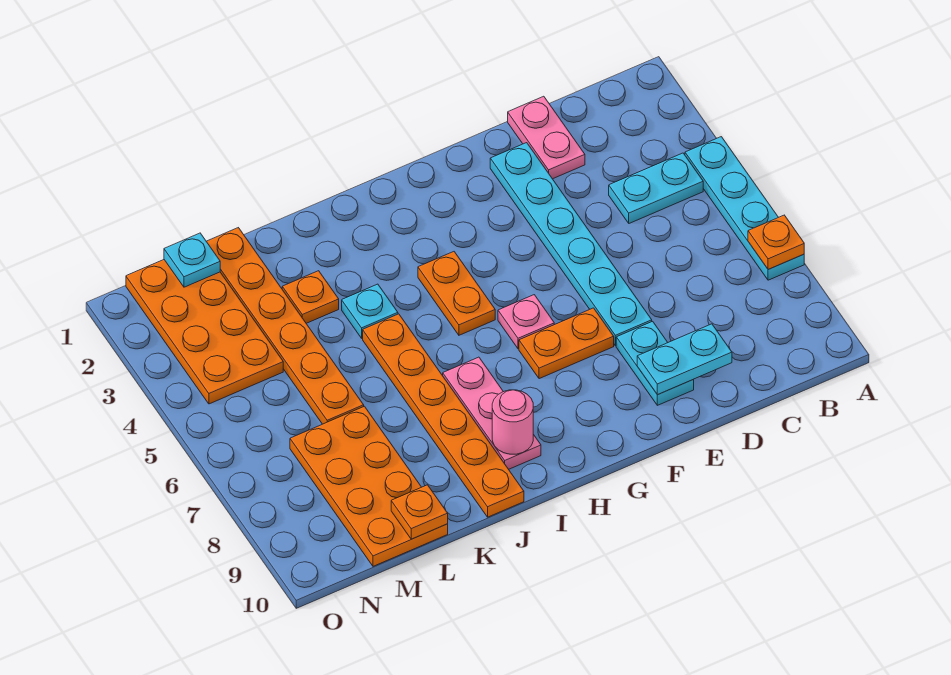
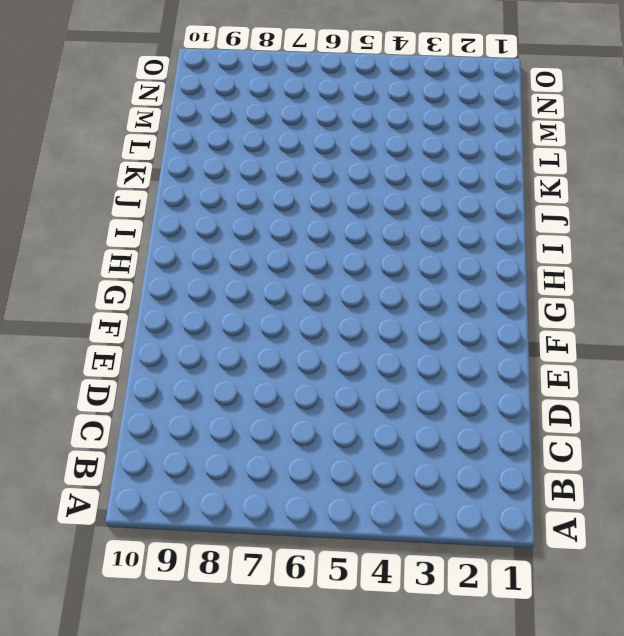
none -> cyan 1x4 plate [685,137,804,280]
none -> cyan 1x2 plate [609,153,703,223]
none -> pink 1x2 plate [508,96,585,179]

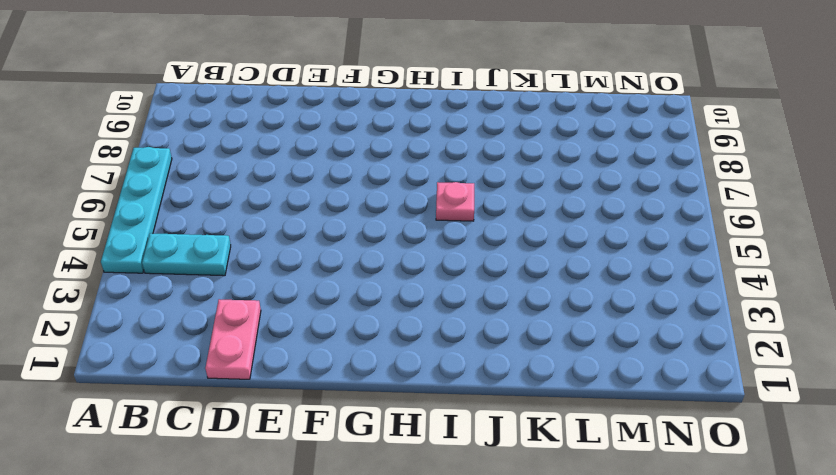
pink 1x1 plate [436,182,474,221] -> pink 1x1 plate moved to [498,295,554,349]
none -> cyan 1x6 plate [490,143,652,346]
none -> cyan 1x2 plate [616,321,694,405]
none -> orange 1x2 plate [519,308,614,379]

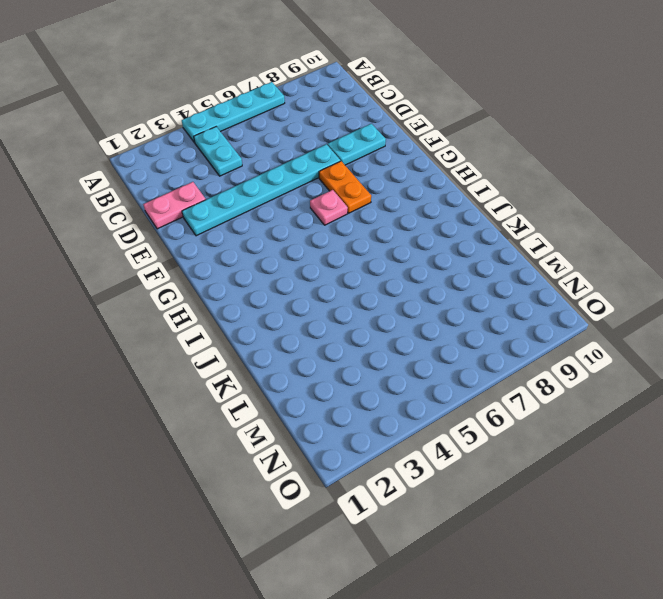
none -> orange 1x2 plate [418,252,495,335]
none -> pink 1x3 plate [443,357,541,469]
none -> cyan 1x1 plate [342,284,398,338]

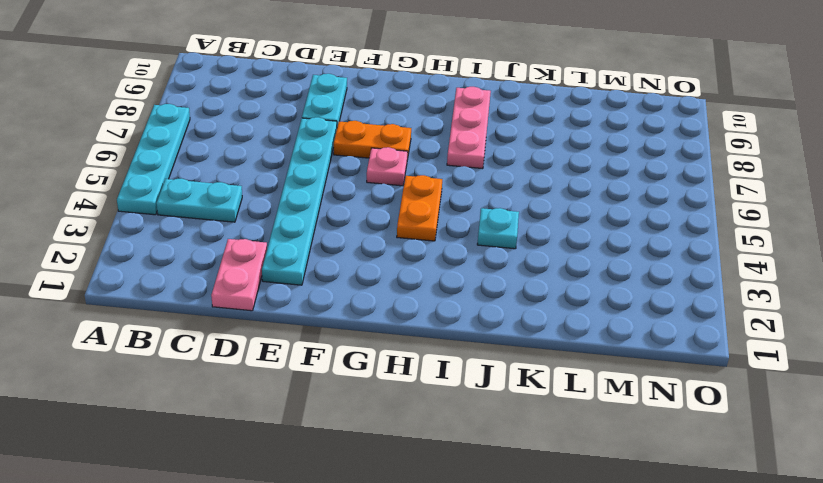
none -> orange 1x6 plate [363,314,524,517]
none -> orange 1x1 plate [282,271,339,323]
none -> orange 1x6 plate [206,228,364,424]

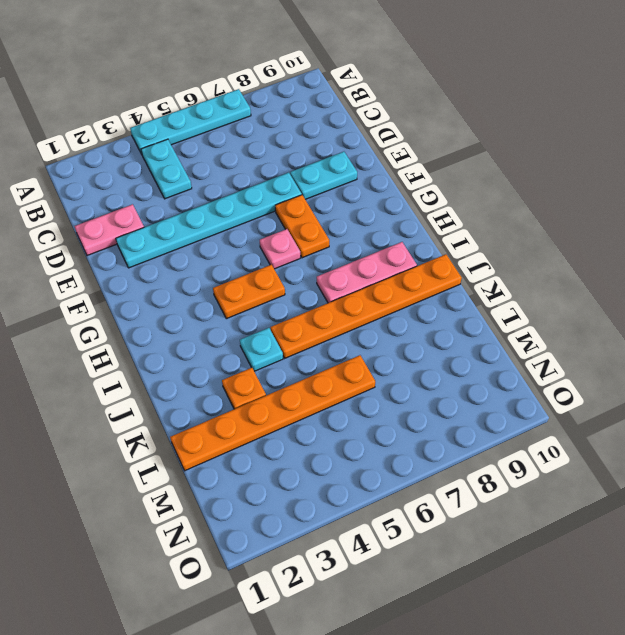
none -> orange 2x4 plate [290,406,448,566]
none -> orange 2x4 plate [126,260,283,404]
none -> orange 1x1 plate [748,215,804,270]

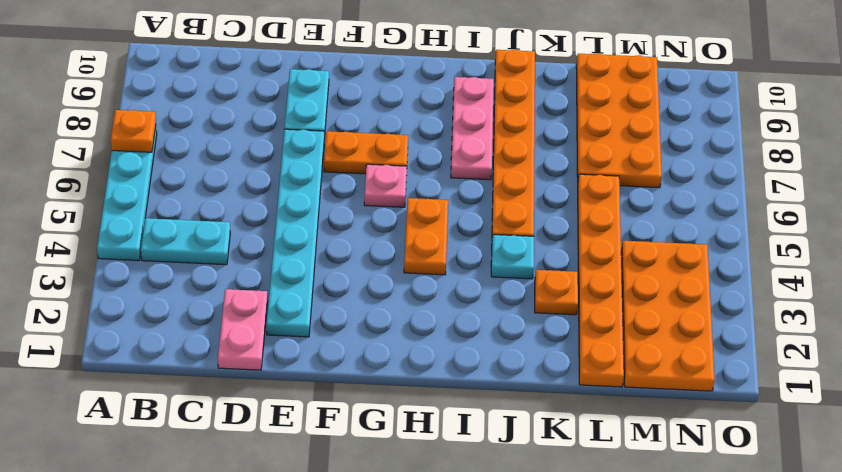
none -> cyan 1x2 plate [637,324,732,395]
none -> pink 1x1 round brick [492,390,533,454]
none -> orange 1x1 plate [391,485,448,539]

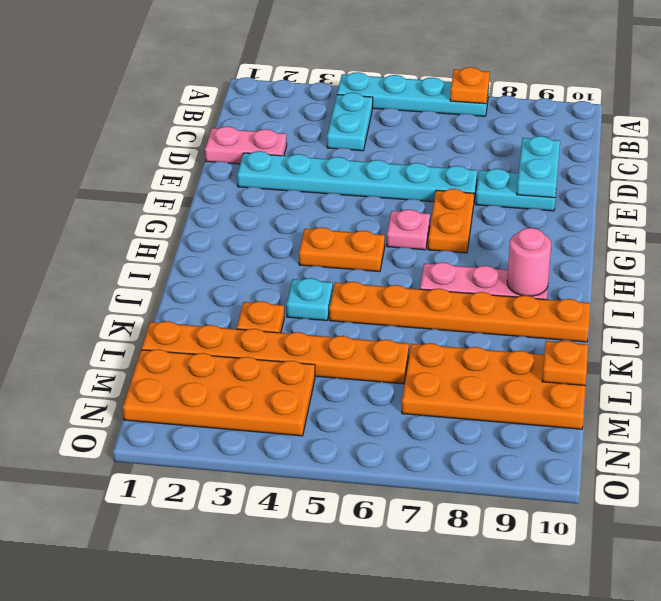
none -> cyan 1x1 plate [164,233,220,287]

